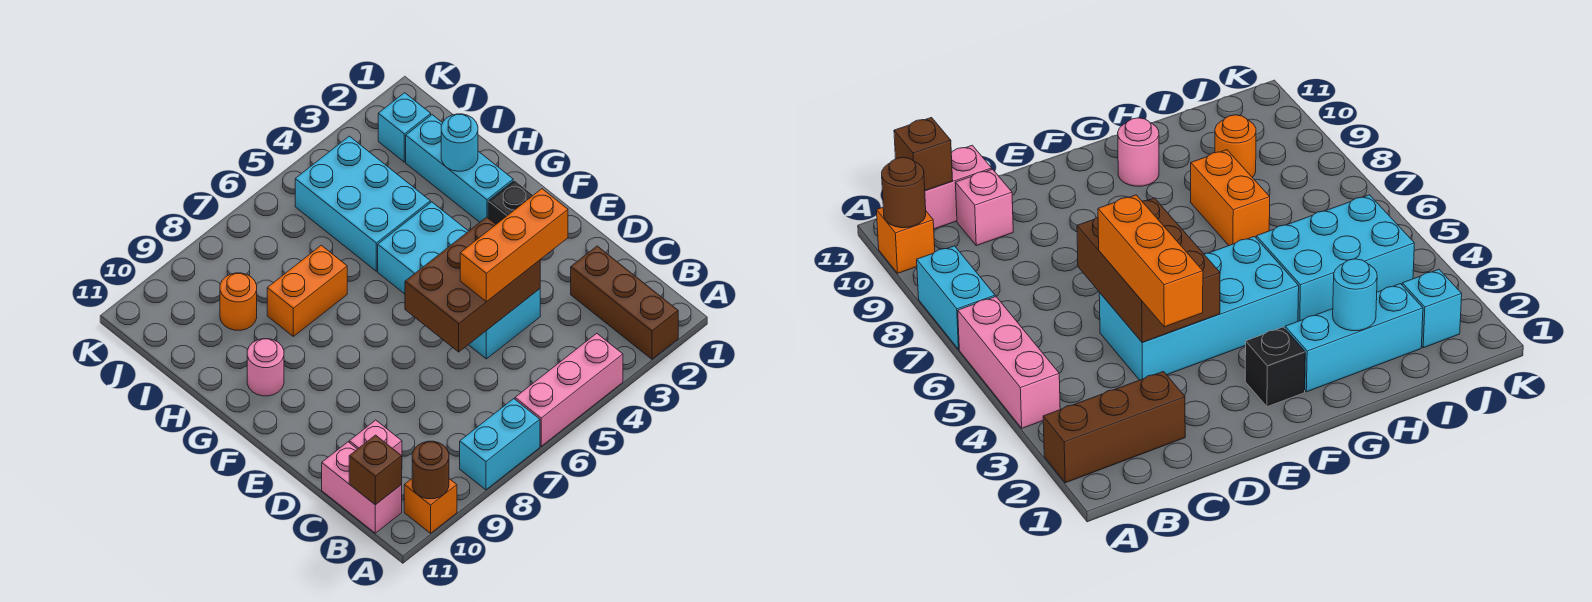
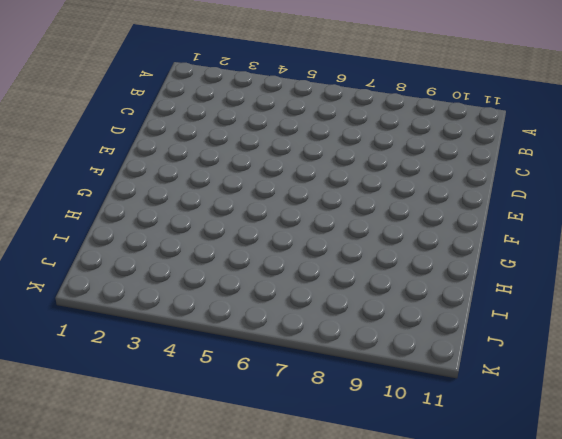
none -> brown 1x3 brick [571,246,678,359]
none -> pink 1x3 brick [515,333,623,446]
none -> cyan 1x2 brick [460,399,540,490]

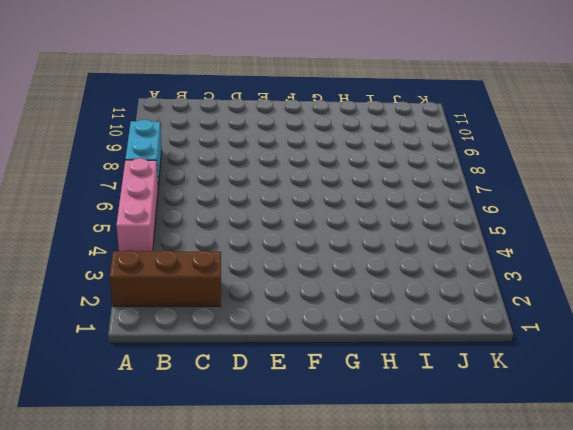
none -> orange 1x1 brick [404,479,457,533]
none -> pink 1x2 brick [322,442,402,533]
none -> pink 1x1 brick [349,420,402,456]

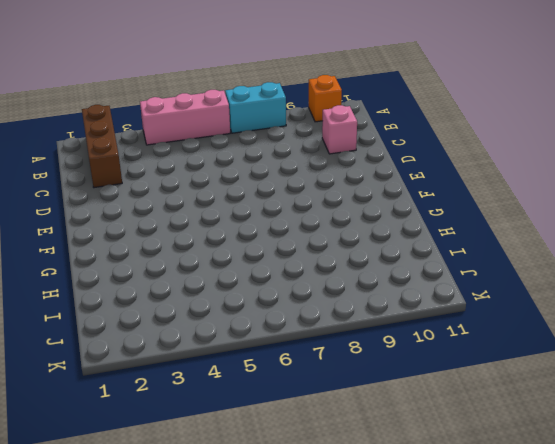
none -> pink 1x2 brick [322,442,402,533]
none -> cyan 2x4 brick [378,202,540,359]
none -> black 1x1 brick [488,180,533,224]

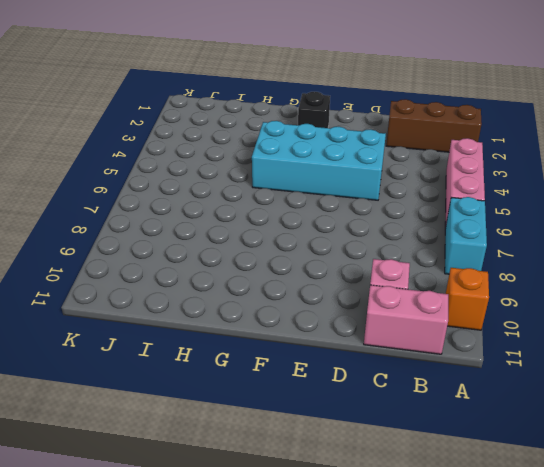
none -> cyan 1x3 brick [406,115,513,222]
none -> pink 1x1 round brick [247,339,284,396]
none -> cyan 2x3 brick [295,136,430,271]

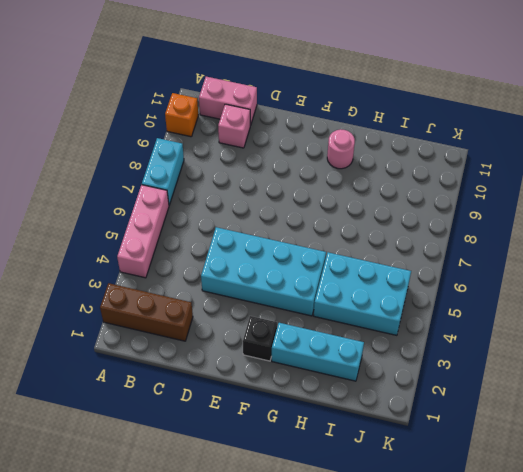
none -> orange 1x2 brick [267,245,347,336]
none -> orange 1x1 round brick [220,273,257,330]
none -> cyan 1x1 brick [378,93,431,162]

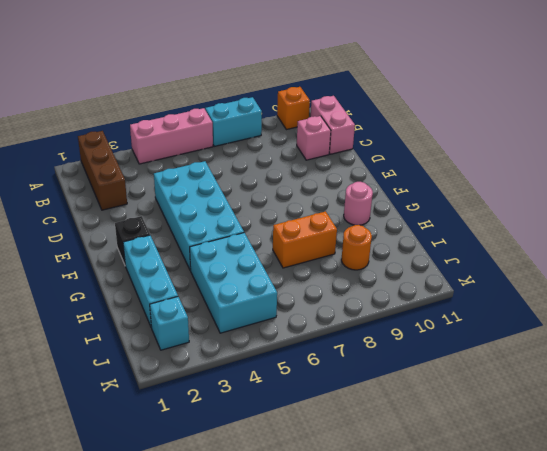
none -> brown 1x1 round brick [412,441,449,499]
none -> brown 1x1 brick [349,435,402,505]
none -> brown 2x3 brick [405,217,540,352]

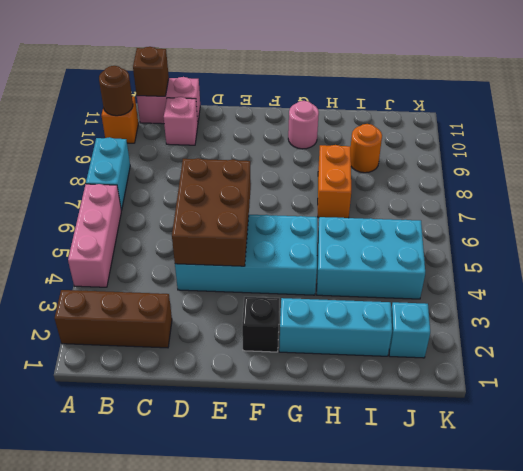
none -> cyan 1x1 round brick [441,114,478,171]
none -> orange 1x3 brick [460,189,568,302]

